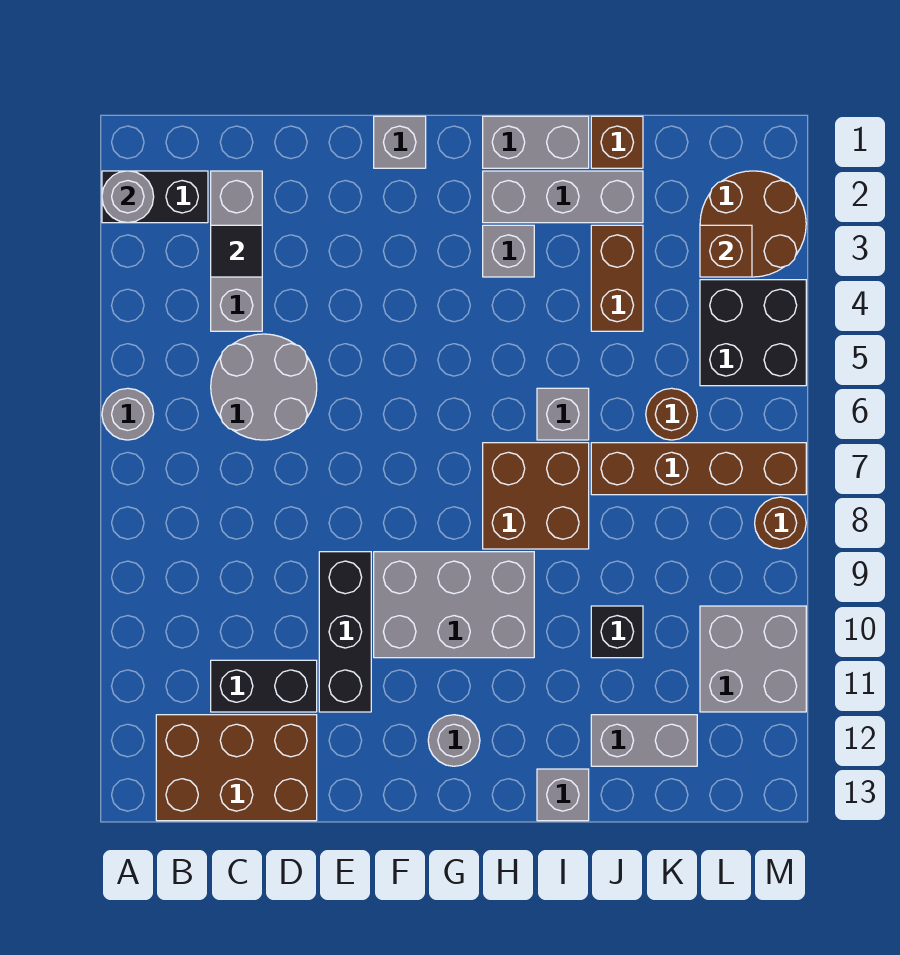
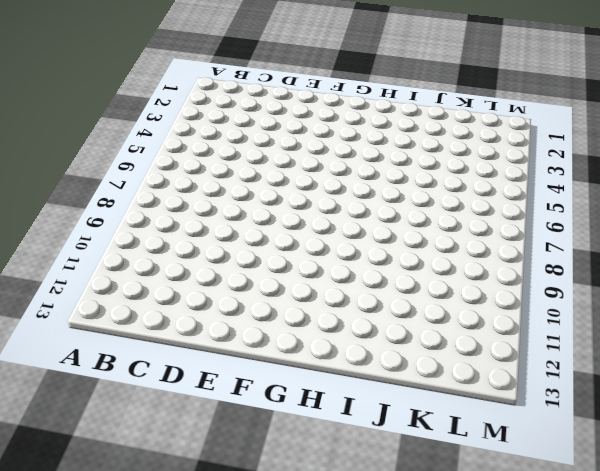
none -> black 1x2 brick [102,171,208,223]
none -> grey 1x1 round brick [102,388,154,440]
none -> brown 2x3 brick [156,715,317,821]

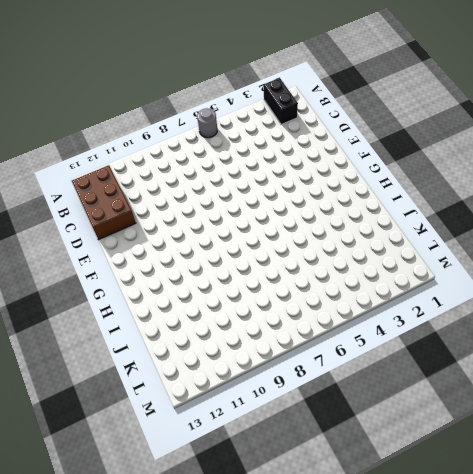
none -> grey 1x3 brick [211,171,262,331]
none -> grey 2x2 round brick [211,334,317,440]
none -> black 1x2 brick [211,660,317,712]

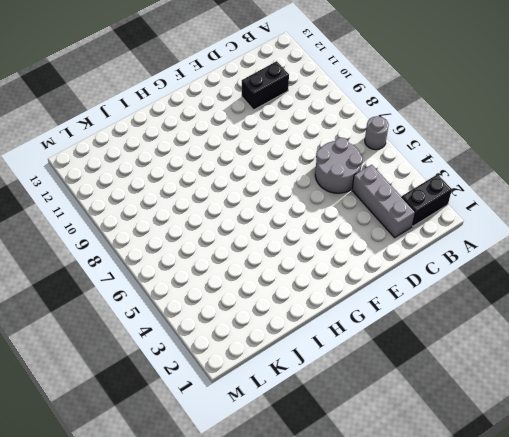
none -> brown 2x3 brick [156,715,317,821]
none -> black 1x3 brick [319,552,371,712]
none -> grey 1x1 brick [374,116,426,168]

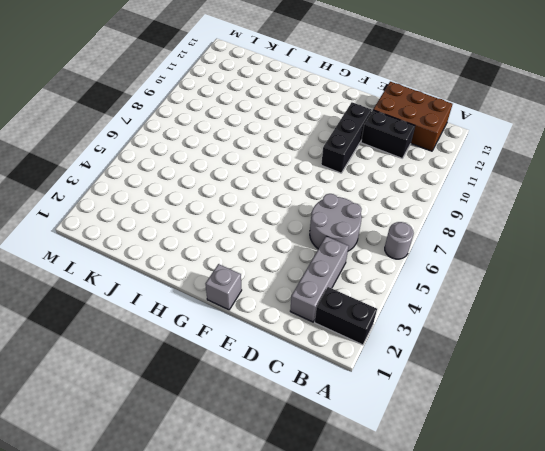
none -> grey 2x3 brick [374,552,534,658]
none -> grey 1x1 round brick [428,715,480,766]
none -> grey 1x2 brick [483,116,589,168]

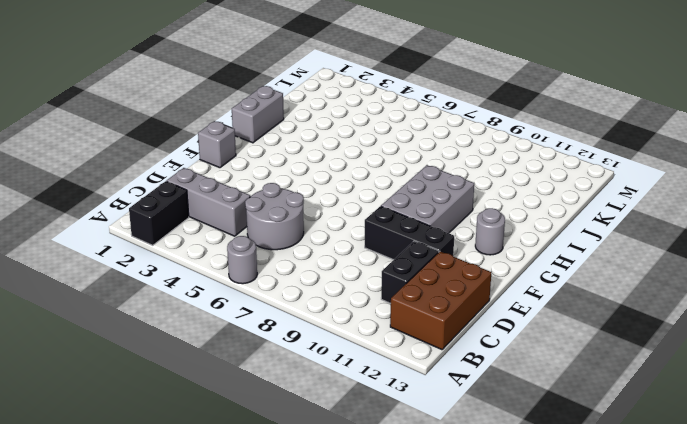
none -> grey 1x3 brick [483,171,643,223]
none -> grey 1x1 brick [483,225,534,277]
none -> brown 2x2 brick [483,443,589,549]

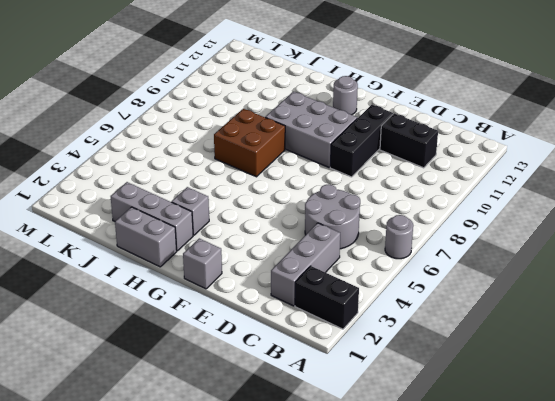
none -> brown 2x3 brick [156,715,317,821]
none -> grey 1x1 brick [537,388,589,440]
none -> grey 1x1 brick [537,769,589,821]

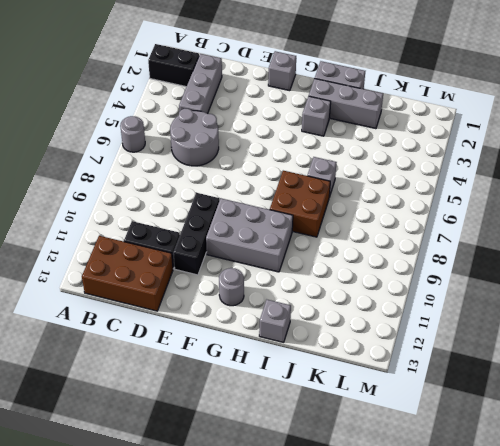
none -> brown 1x1 brick [591,116,643,168]
none -> brown 1x2 brick [591,225,643,331]
none -> brown 1x4 brick [591,443,806,495]

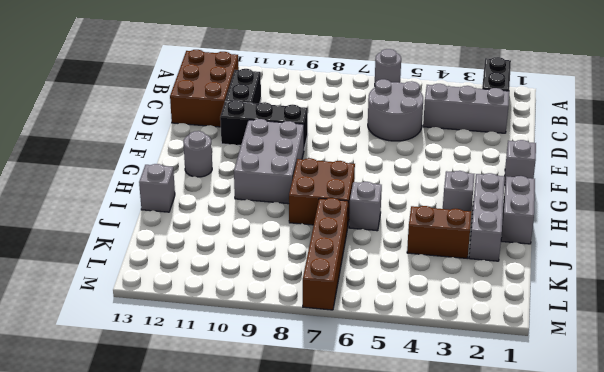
none -> brown 1x1 brick [591,116,643,168]
none -> black 1x1 brick [591,606,643,658]
none -> grey 1x2 brick [591,715,697,766]

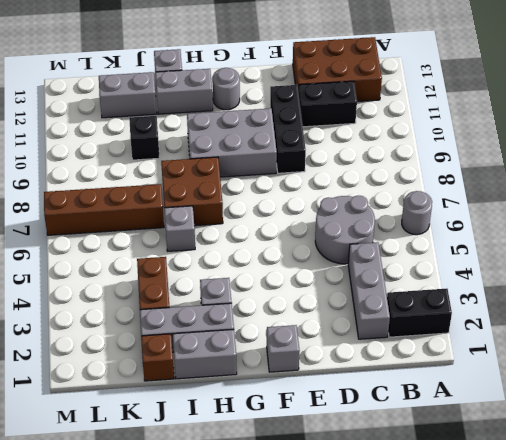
grey 1x2 brick [155,69,213,114] -> none
none -> brown 1x1 round brick [646,388,697,440]
none -> brown 2x2 round brick [700,171,806,277]
none -> black 2x2 brick [700,280,806,386]

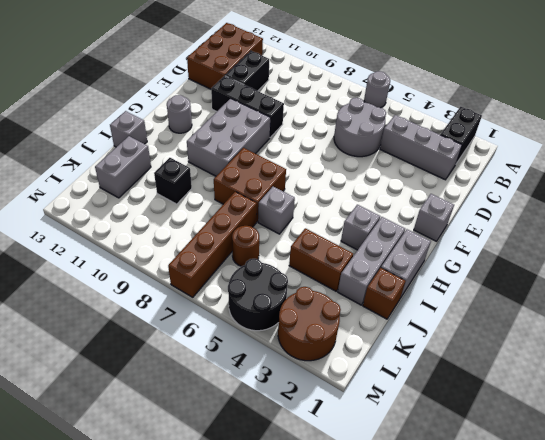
black 2x2 round brick [228,259,288,331] -> black 2x2 brick [700,280,806,386]
none -> grey 2x2 brick [700,606,806,712]
none -> brown 1x1 round brick [755,497,806,549]
none -> grey 1x1 round brick [102,171,154,223]

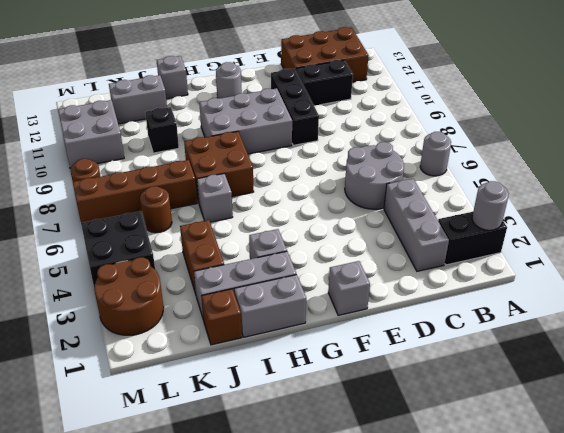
none -> black 1x1 tile [211,225,262,277]
none -> brown 1x1 brick [700,225,752,277]

